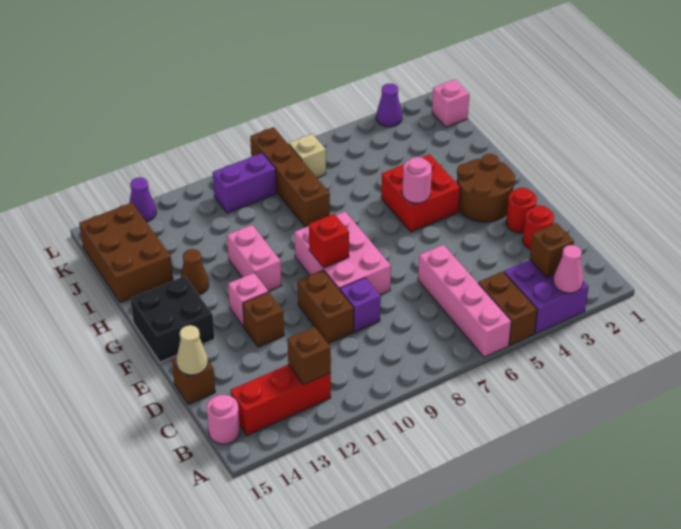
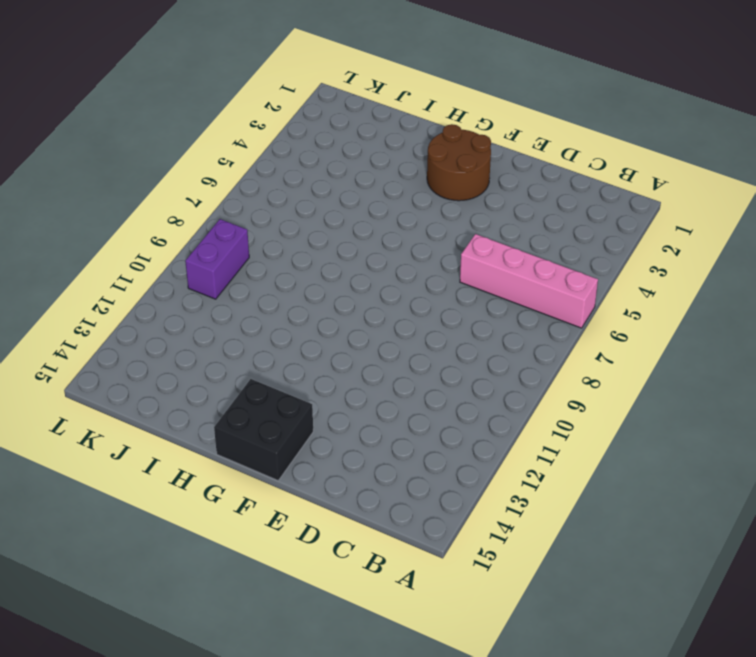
none -> purple 2x2 brick [504,259,589,333]
none -> brown 1x2 brick [478,271,538,345]
none -> red 1x3 brick [231,365,331,435]
none -> pink 1x1 round brick [207,395,240,444]

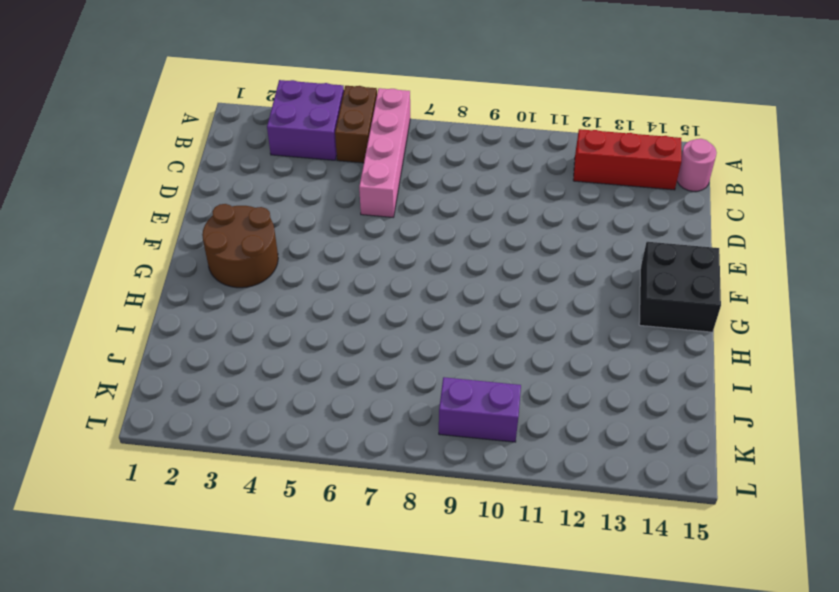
none -> red 1x1 round brick [523,205,554,249]
none -> purple 1x1 brick [340,278,381,332]
none -> brown 1x2 brick [298,270,354,344]
none -> brown 1x1 brick [172,357,215,404]

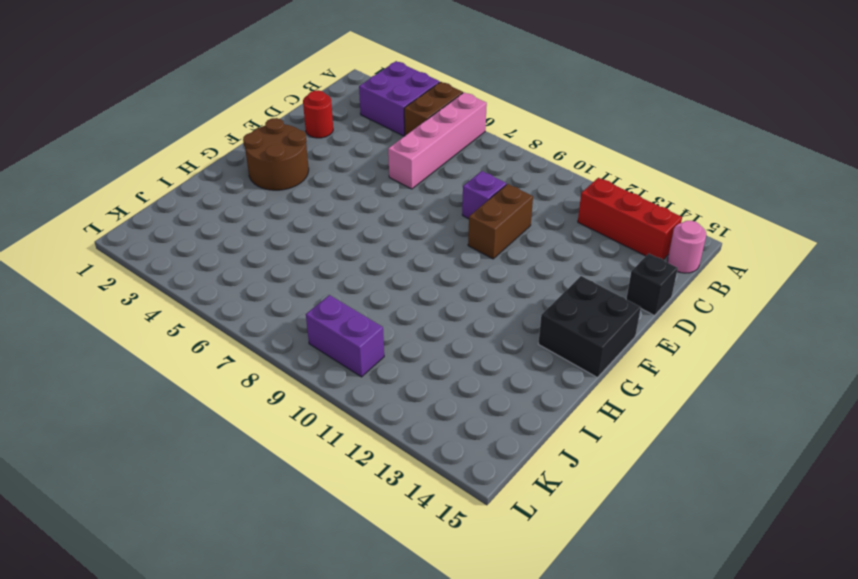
black 1x1 brick [626,254,678,315] -> brown 1x1 brick [172,357,215,404]
none -> red 1x1 round brick [506,188,537,233]
none -> pink 2x3 brick [294,212,391,295]
none -> brown 1x1 brick [243,292,284,347]
none -> pink 1x1 brick [228,273,268,327]

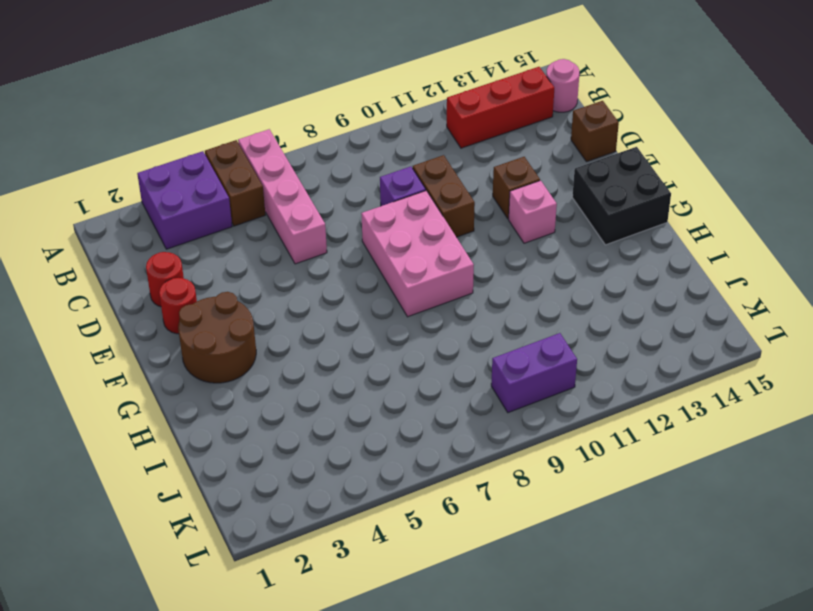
none -> red 2x2 brick [381,154,460,232]
none -> pink 1x2 brick [227,225,281,291]
none -> brown 1x1 cone [181,249,209,295]
none -> brown 1x4 brick [250,127,330,227]

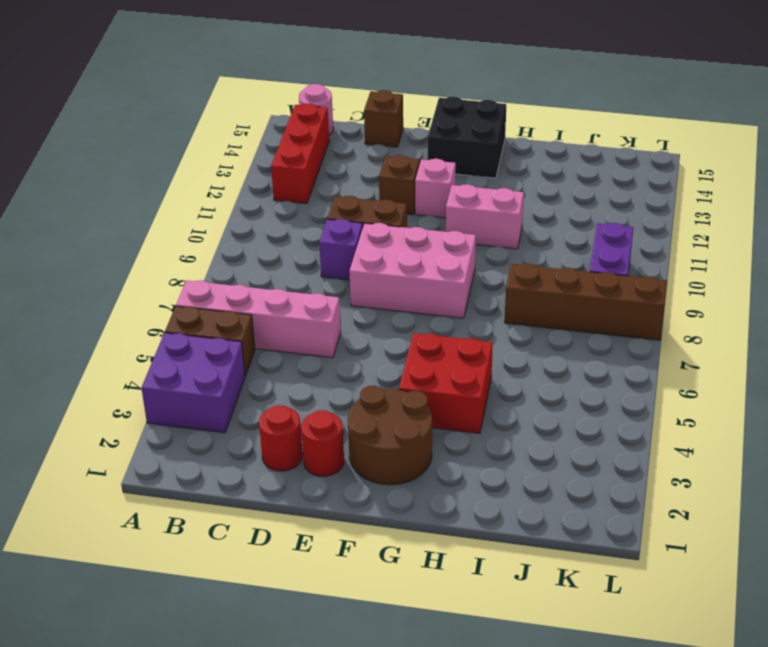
none -> brown 1x1 cone [181,249,209,295]
none -> brown 2x3 brick [79,203,173,302]
none -> pink 1x1 brick [432,80,469,127]
none -> tan 1x1 brick [289,134,326,178]

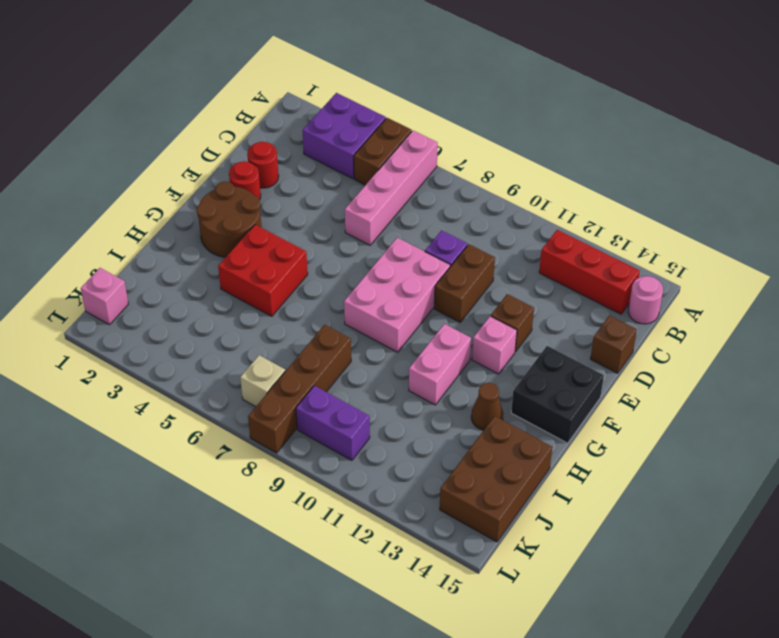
none -> purple 1x1 cone [376,84,402,127]
none -> purple 1x1 cone [129,177,156,222]
none -> pink 1x1 cone [553,245,583,293]
none -> brown 1x1 brick [530,223,574,277]

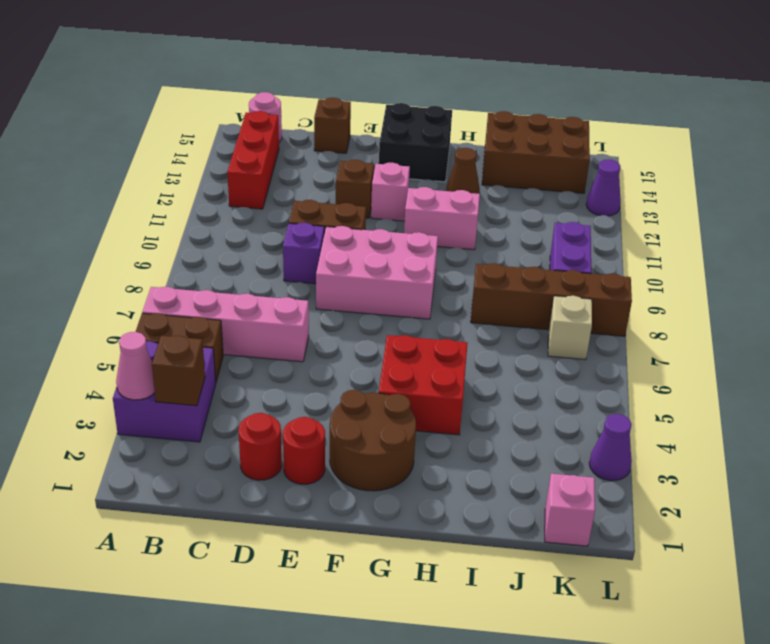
none -> brown 1x1 brick [287,327,331,385]
none -> tan 1x1 cone [177,325,208,375]
none -> red 1x1 brick [309,214,349,268]
none -> pink 1x1 round brick [402,157,432,203]

